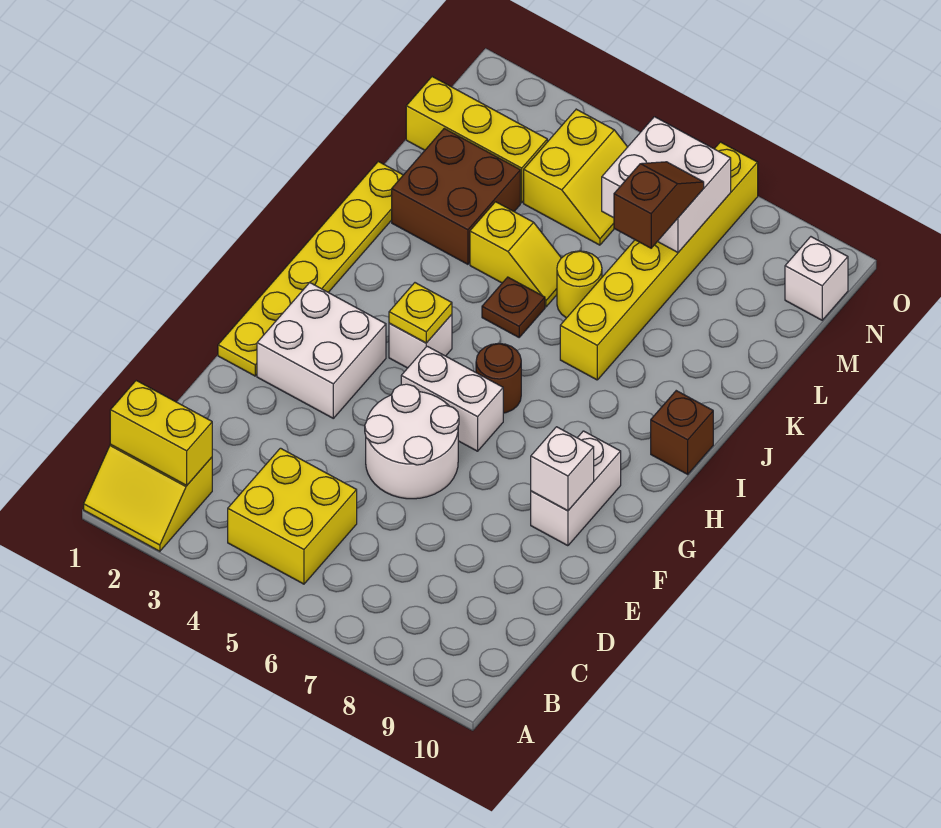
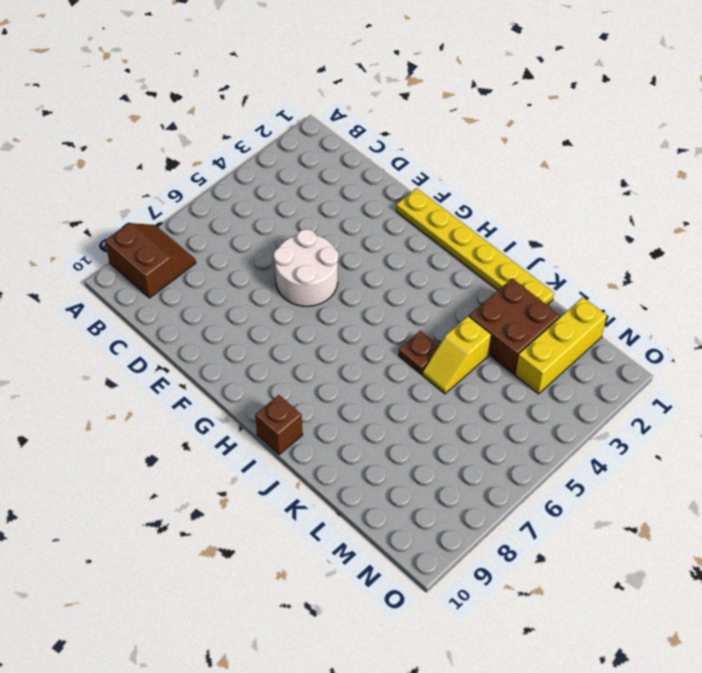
brown 2x2 slope [105,223,196,298] -> none
none -> yellow 2x2 slope [84,445,212,551]
none -> yellow 2x2 brick [228,448,357,584]
none -> white 2x2 brick [257,283,386,418]

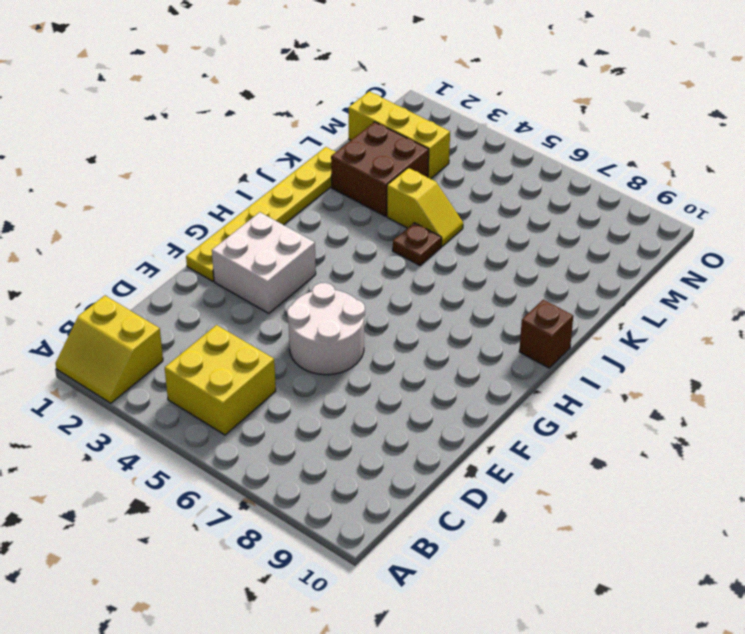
none -> white 1x2 brick [531,431,621,546]
none -> white 1x2 brick [401,346,503,451]
none -> white 1x1 brick [389,314,452,368]

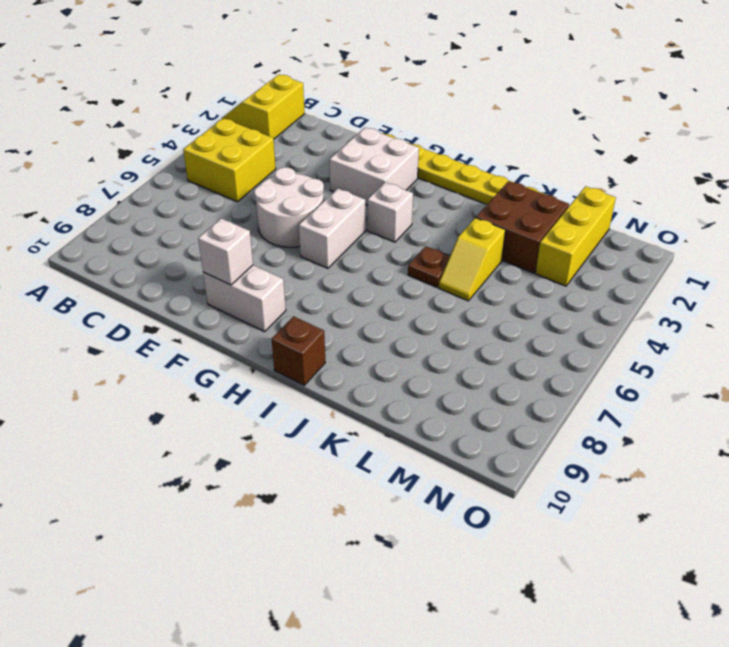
none -> brown 1x1 round brick [476,343,521,413]
none -> yellow 1x6 brick [560,142,758,380]
none -> yellow 1x1 round brick [557,251,602,318]

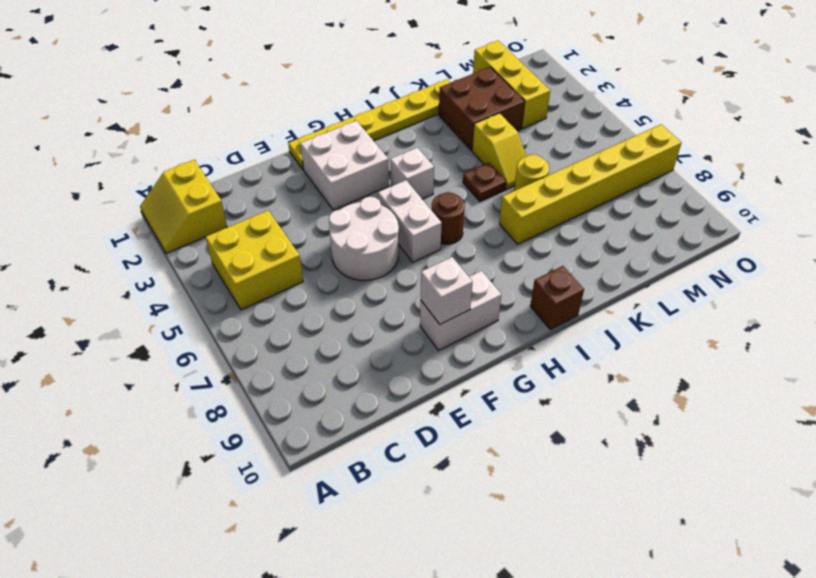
none -> yellow 2x2 slope [524,109,627,245]
none -> white 1x1 brick [785,237,848,320]
none -> yellow 1x2 brick [110,381,212,485]

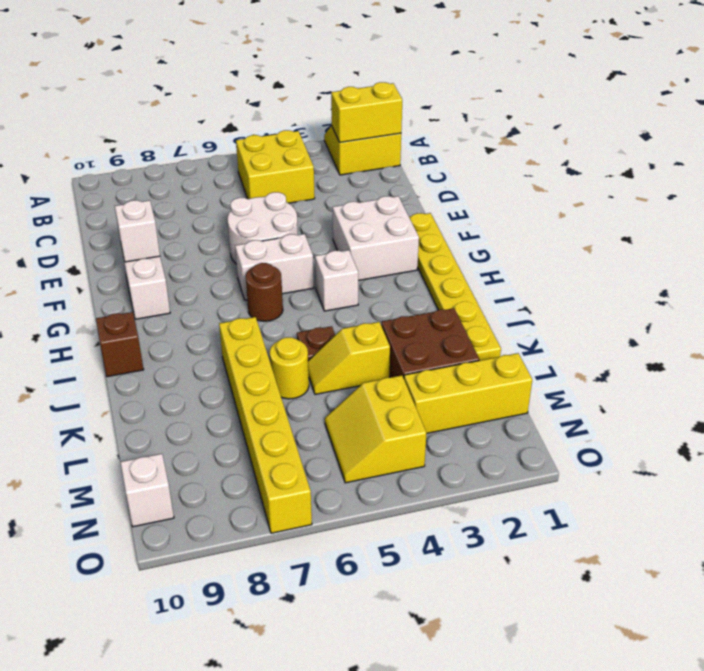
none -> yellow 1x1 plate [389,283,452,343]
none -> white 2x2 brick [602,117,731,252]
none -> brown 1x2 slope [614,162,704,248]

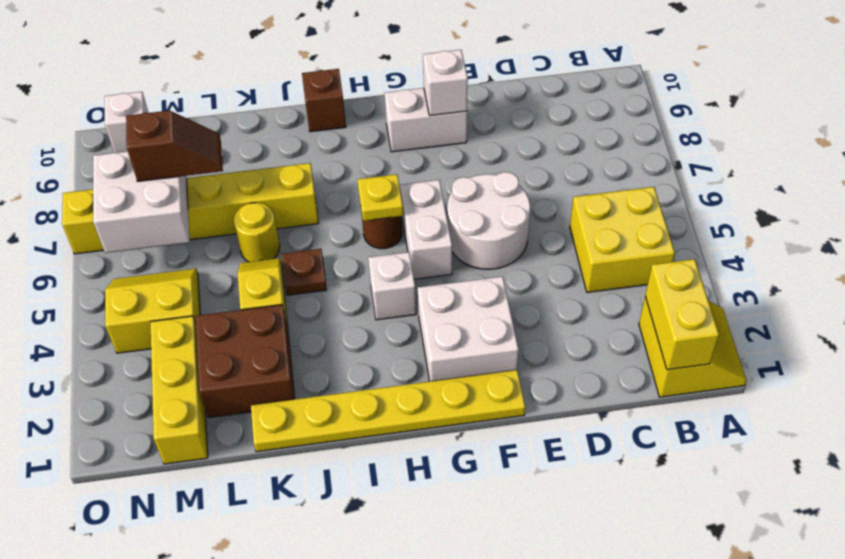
yellow 1x1 plate [358,174,403,221] -> yellow 1x1 plate moved to [389,283,452,343]
brown 1x2 slope [126,111,223,181] -> brown 1x2 slope turned to [614,162,704,248]

